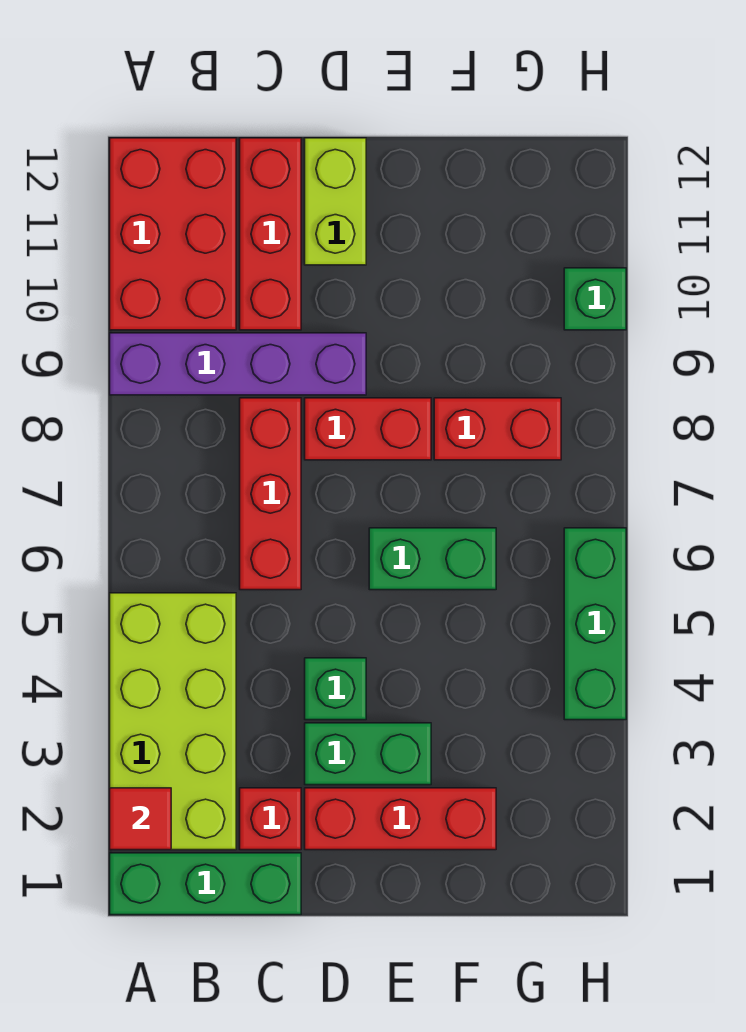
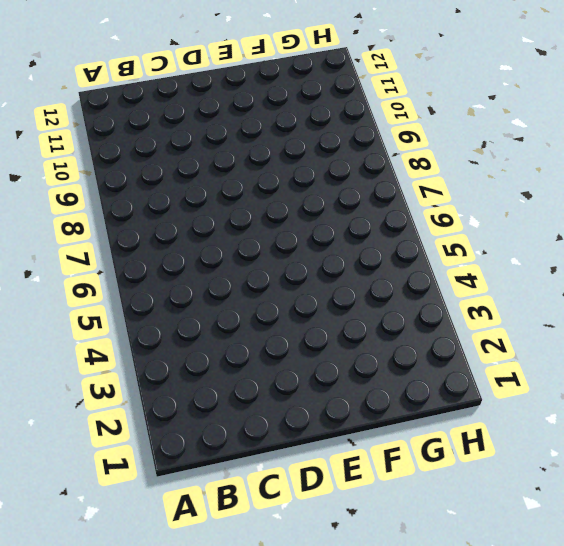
none -> green 1x3 brick [110,853,301,915]
none -> lime 2x4 brick [110,593,236,850]
none -> purple 1x4 brick [110,333,366,395]

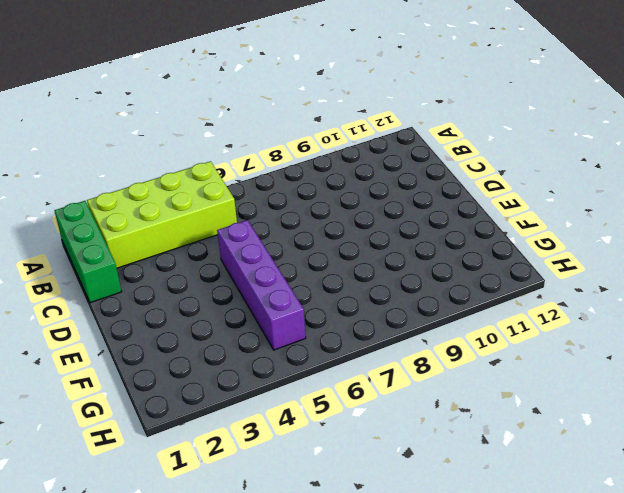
purple 1x4 brick [217,220,306,350] -> purple 1x4 brick moved to [110,333,366,395]
none -> red 2x3 brick [110,138,236,330]
none -> red 1x1 brick [240,788,301,850]
none -> red 1x3 brick [240,398,301,590]

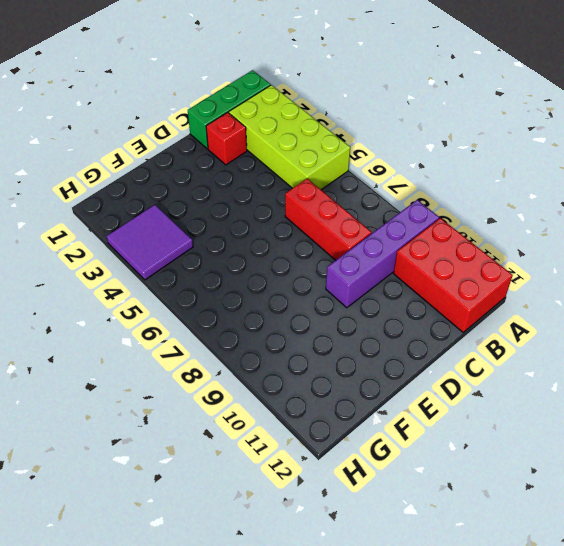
purple 2x2 tile [107,205,193,280] -> green 1x3 brick [564,528,626,720]
none -> red 1x3 brick [240,138,301,330]
none -> red 1x3 brick [305,788,496,850]
none -> green 1x2 brick [305,723,431,785]

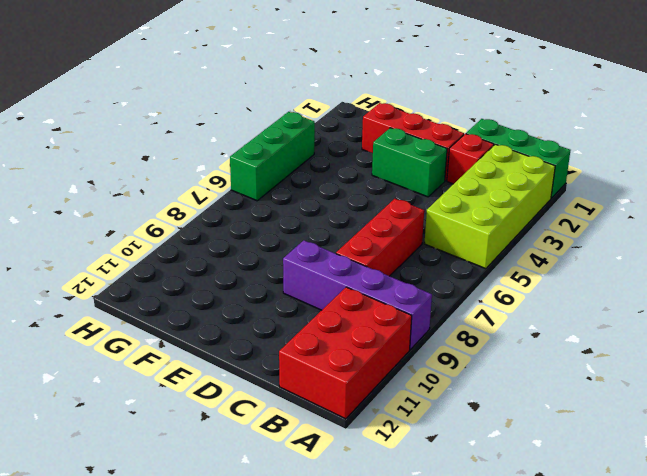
none -> red 1x3 brick [240,138,301,330]
none -> green 1x1 brick [305,658,366,720]
none -> red 1x2 brick [305,398,431,460]

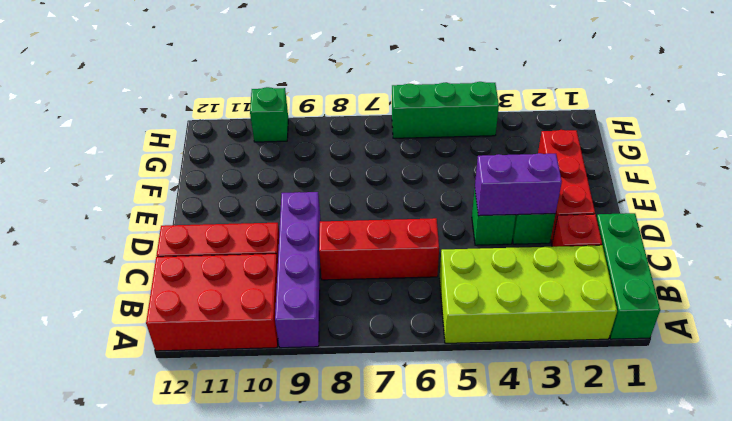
purple 1x2 brick [475,153,562,216] -> none
none -> red 1x2 brick [305,398,431,460]
none -> lime 1x2 brick [305,138,366,265]
none -> green 1x2 brick [369,528,496,590]

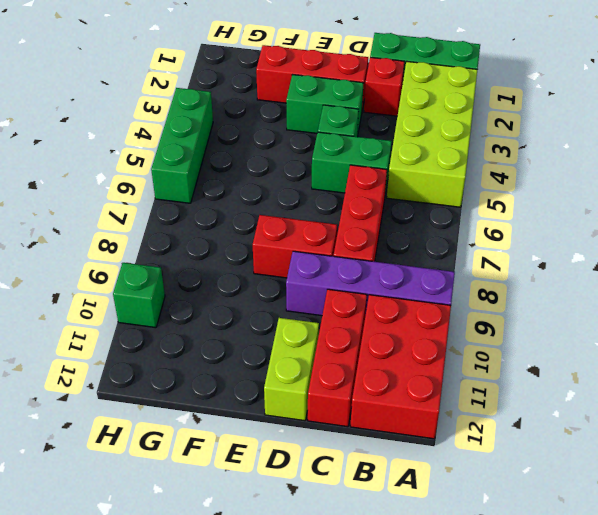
green 1x2 brick [312,132,392,194] -> green 1x2 brick moved to [369,528,496,590]
none -> red 1x2 brick [434,398,561,460]
none -> red 1x1 tile [110,788,171,850]

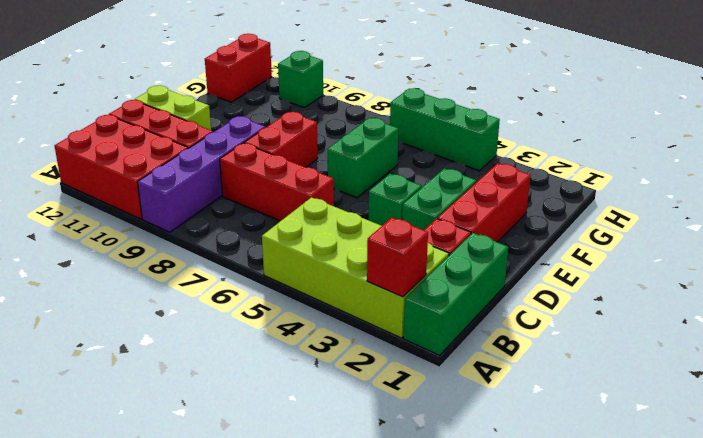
red 1x1 brick [367,218,428,297] -> red 1x1 tile [110,788,171,850]
red 1x2 brick [205,34,272,102] -> red 1x2 brick moved to [434,398,561,460]

